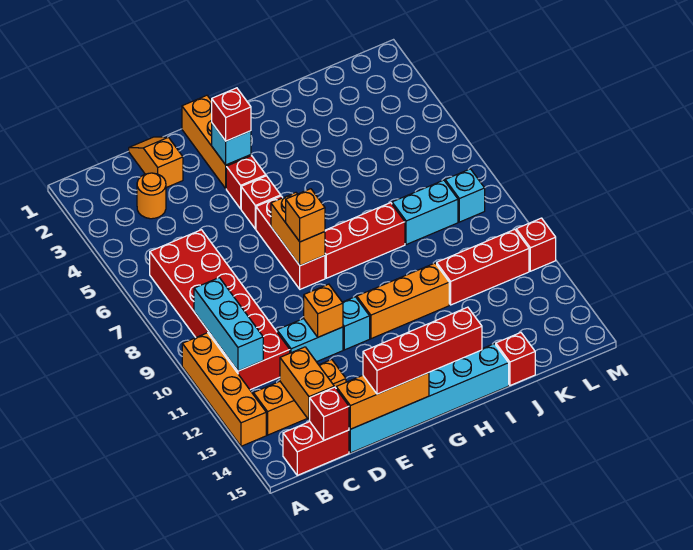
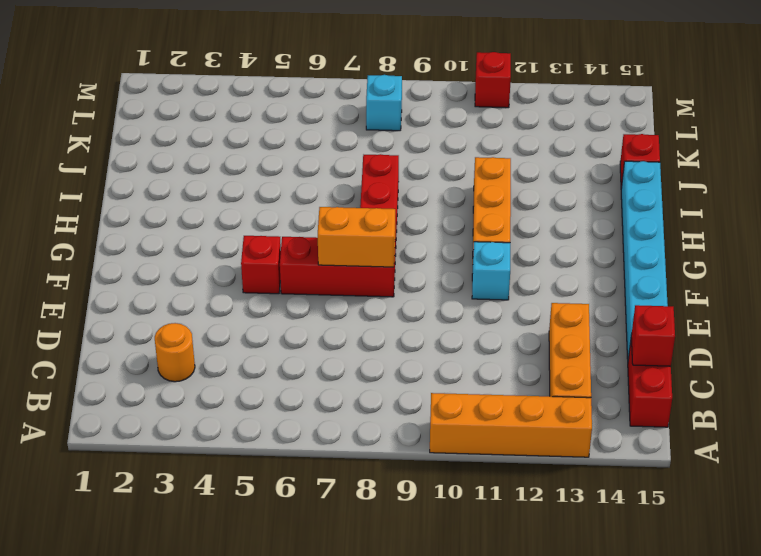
none -> red 2x6 brick [150,230,290,390]
none -> orange 1x2 slope [129,137,183,188]
none -> cyan 1x2 brick [277,319,343,362]
none -> orange 1x3 brick [182,95,251,189]

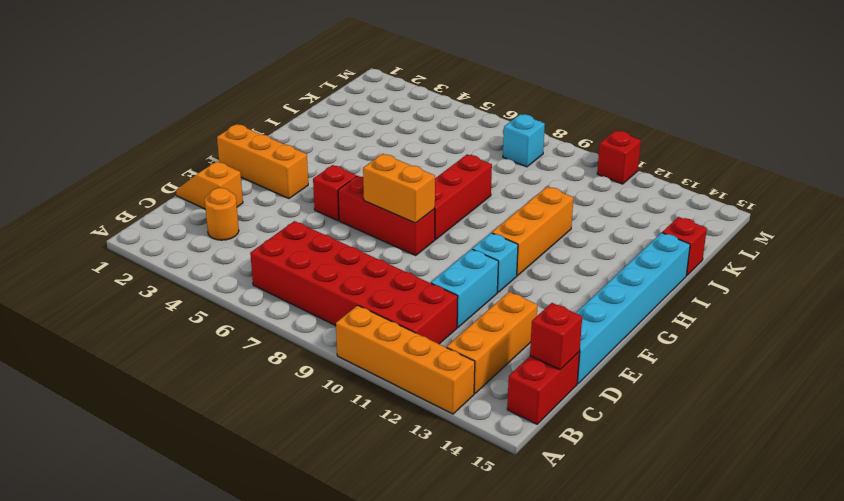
none -> red 1x1 brick [226,156,266,209]
none -> cyan 1x2 brick [392,180,458,245]
none -> red 1x3 brick [437,229,529,305]
none -> cyan 1x3 brick [194,278,263,371]

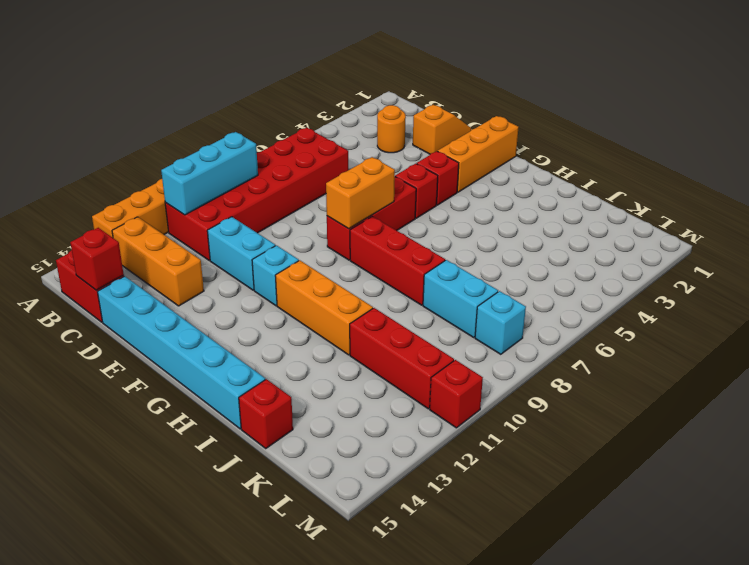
none -> orange 1x2 brick [280,347,334,420]
none -> orange 1x3 brick [336,373,429,429]
none -> orange 1x1 brick [304,284,343,337]
none -> cyan 1x1 brick [212,123,251,165]

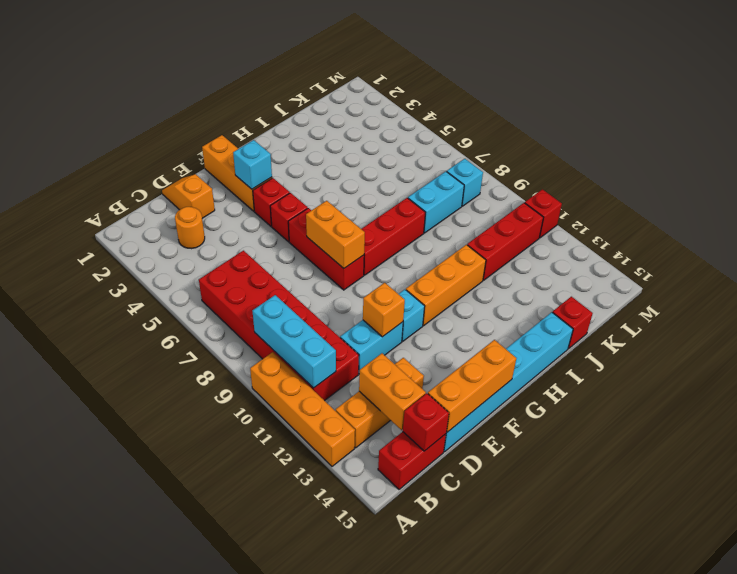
none -> red 1x4 brick [363,307,482,394]
none -> red 1x1 brick [212,88,251,141]
none -> orange 1x1 brick [286,189,325,242]

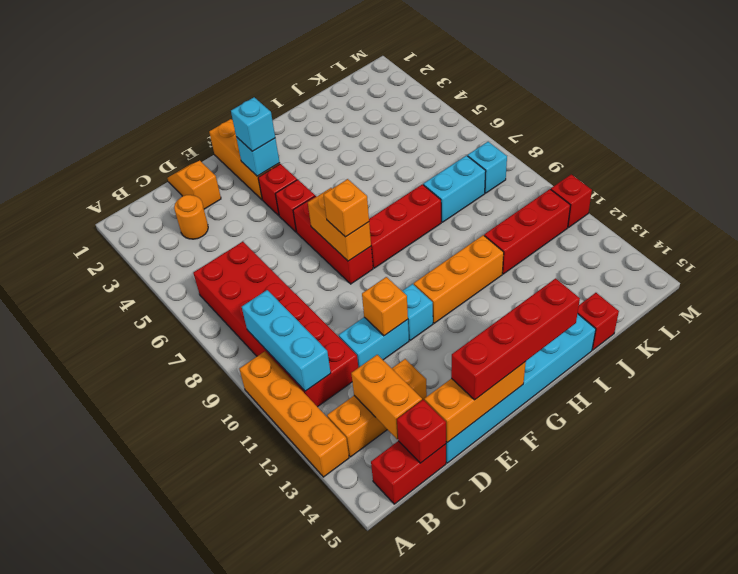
cyan 1x1 brick [231,97,275,151] -> red 1x1 brick [212,88,251,141]

